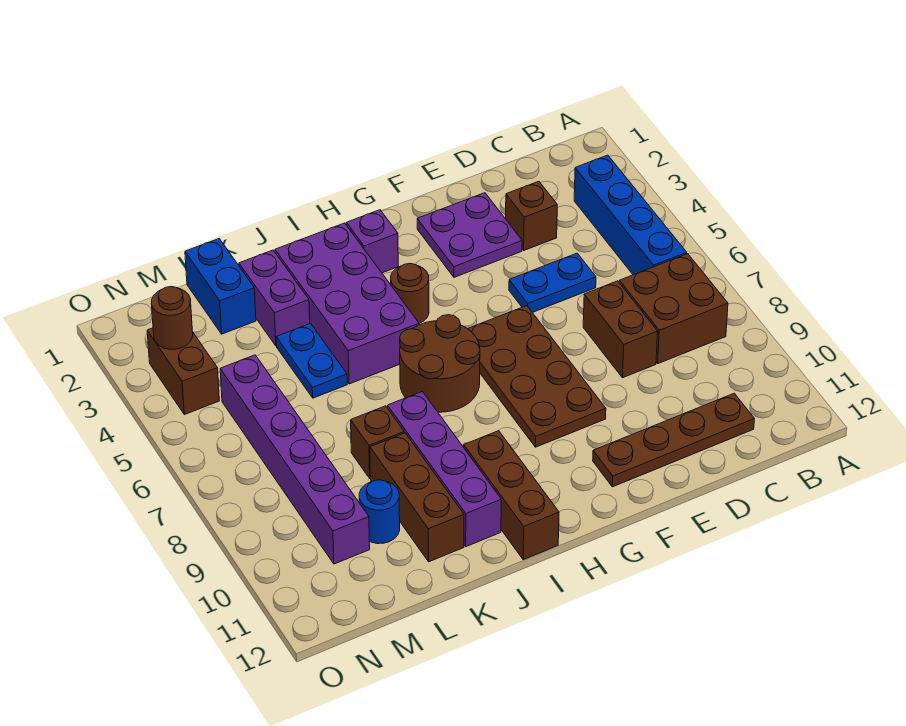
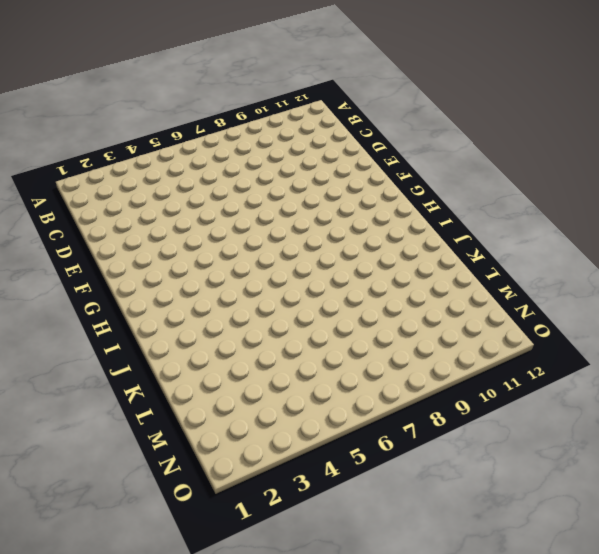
none -> blue 1x4 brick [574,155,687,275]
none -> brown 2x2 brick [619,254,728,364]
none -> brown 1x4 plate [593,393,754,487]

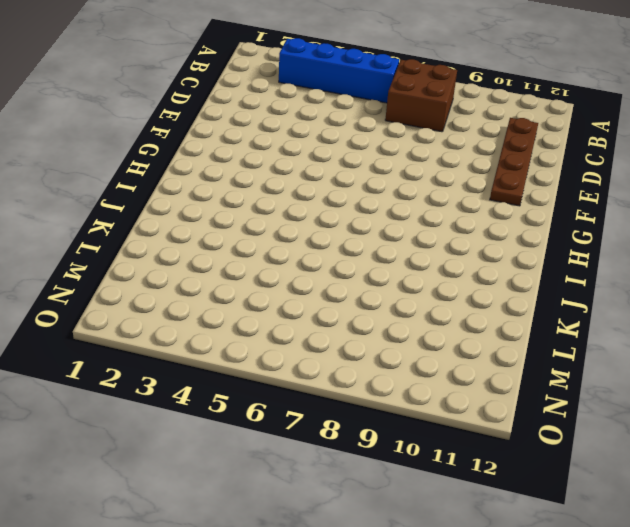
none -> brown 1x1 brick [506,181,557,250]
none -> blue 1x2 plate [509,253,596,313]
none -> brown 1x2 brick [583,281,658,378]

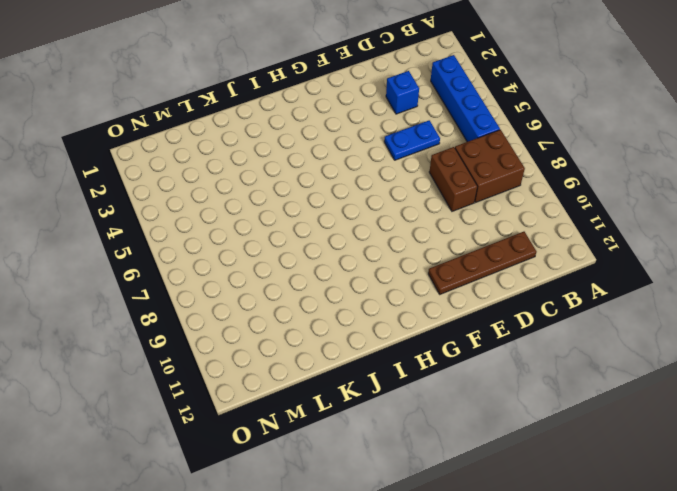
blue 1x1 brick [386,71,419,114] -> brown 1x1 brick [506,181,557,250]
none -> purple 2x2 plate [417,193,522,277]
none -> brown 2x4 plate [468,306,606,447]
none -> purple 1x1 brick [346,210,398,273]

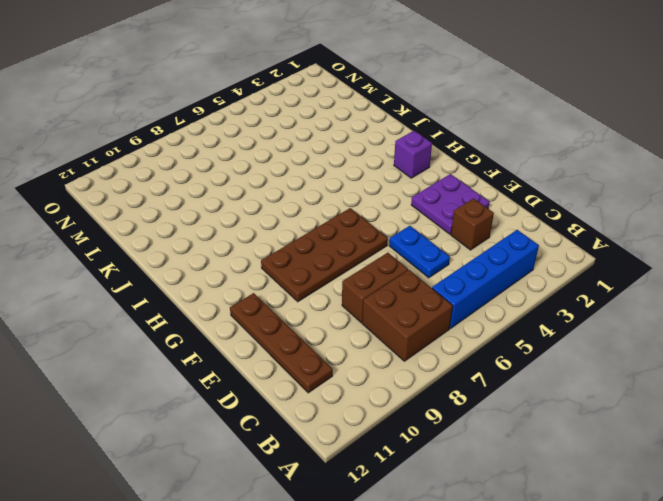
none -> brown 1x1 round brick [391,264,429,323]
none -> brown 2x2 round brick [400,315,480,412]
none -> purple 2x4 brick [275,223,419,384]

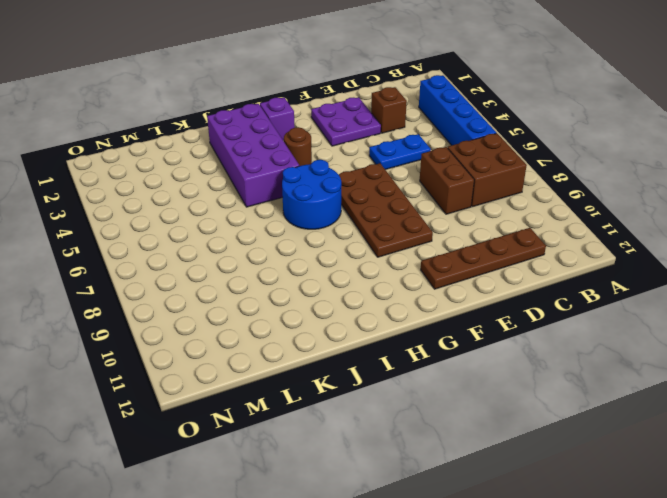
blue 2x2 round brick [282,160,341,229] -> brown 2x2 round brick [400,315,480,412]
none -> brown 1x3 brick [464,431,559,560]
none -> purple 1x4 brick [388,392,501,547]
none -> purple 1x2 brick [239,250,310,346]

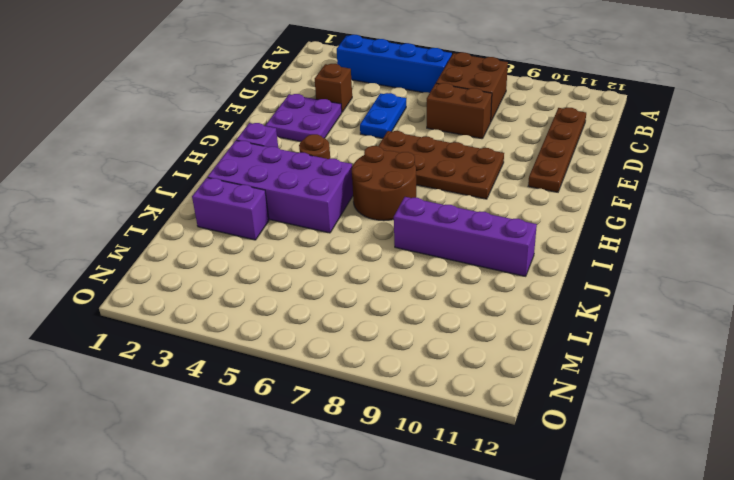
none -> brown 1x3 brick [464,431,559,560]
none -> blue 1x2 plate [276,324,347,398]
none -> brown 1x1 brick [351,406,404,478]

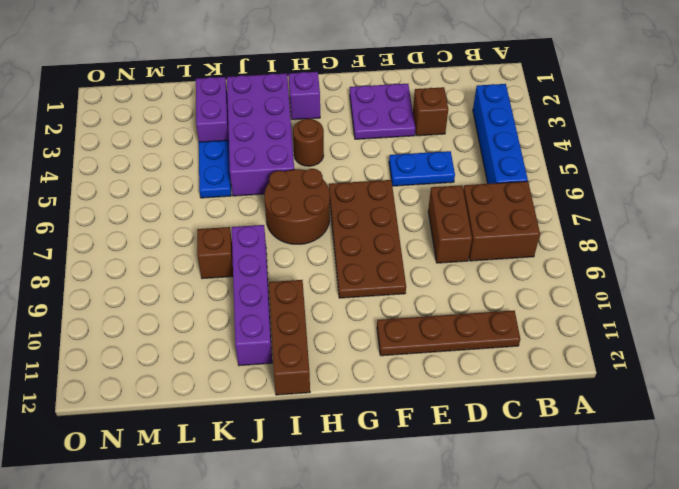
none -> brown 1x3 brick [370,433,464,562]
none -> blue 1x2 brick [185,239,256,334]
none -> blue 1x1 round brick [359,480,400,544]

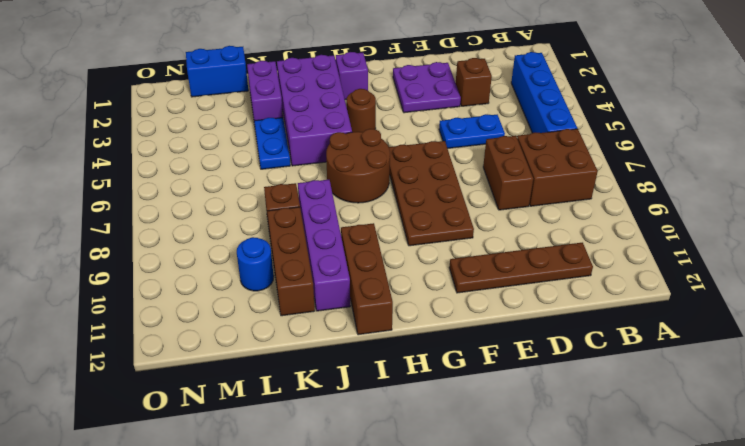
blue 1x2 brick [186,46,248,97] -> blue 1x2 brick turned to [185,239,256,334]
none -> purple 1x6 brick [220,355,370,564]
none -> brown 1x2 brick [147,328,219,415]
none -> brown 1x1 round brick [151,287,193,349]

